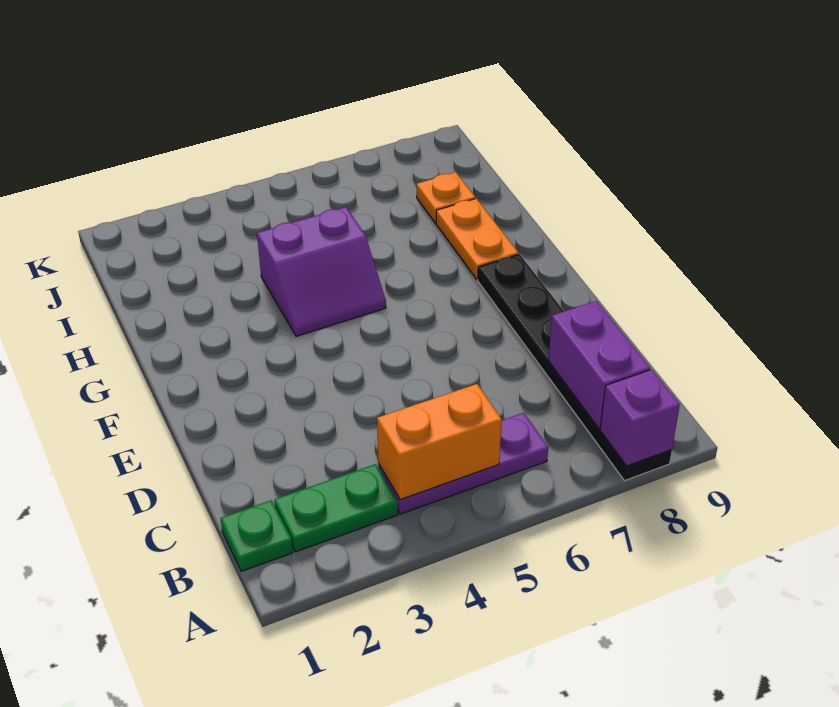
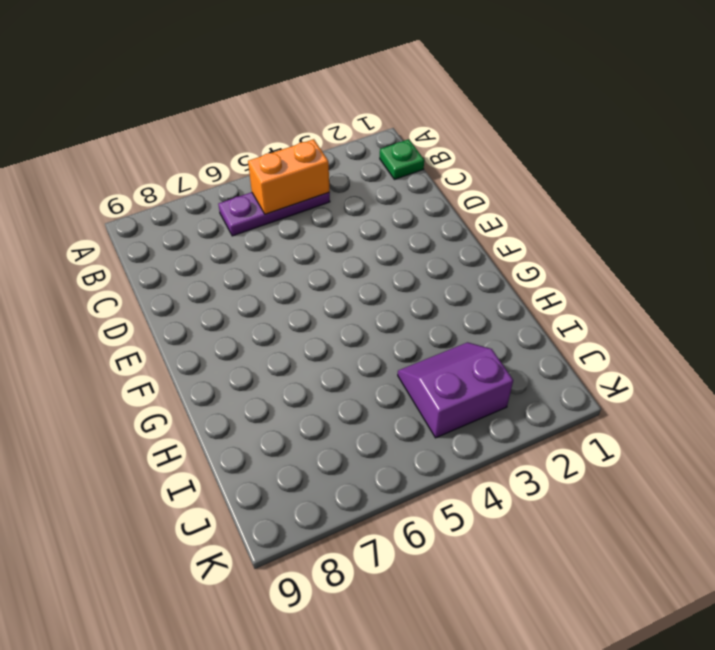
purple 2x2 slope [398,342,513,438] -> purple 2x2 slope moved to [257,207,386,336]
none -> black 1x6 plate [478,254,672,481]
none -> green 1x2 plate [274,464,398,552]

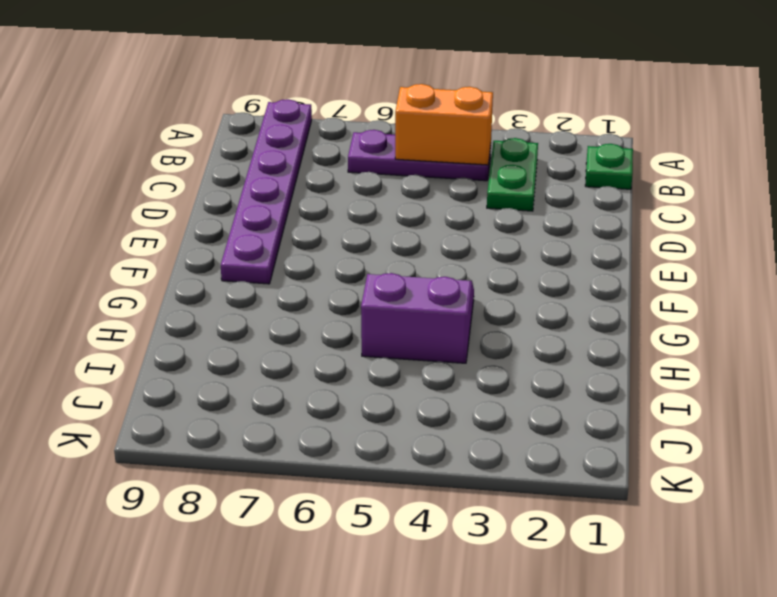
purple 1x6 plate [221,99,312,284] -> black 1x6 plate [478,254,672,481]
green 1x2 plate [487,138,538,211] -> green 1x2 plate turned to [274,464,398,552]
none -> orange 1x2 plate [436,199,518,279]
none -> orange 1x1 plate [417,172,475,223]

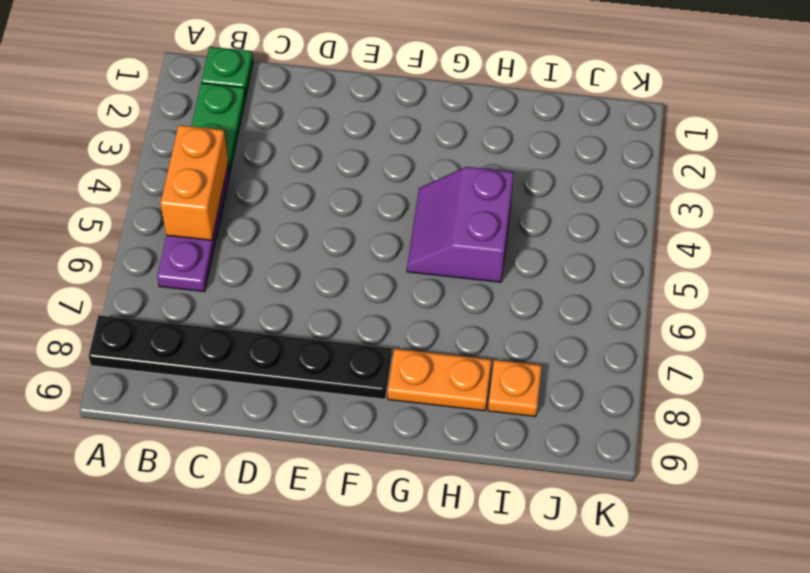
none -> purple 1x1 brick [600,370,680,466]
none -> purple 1x2 brick [548,301,650,429]

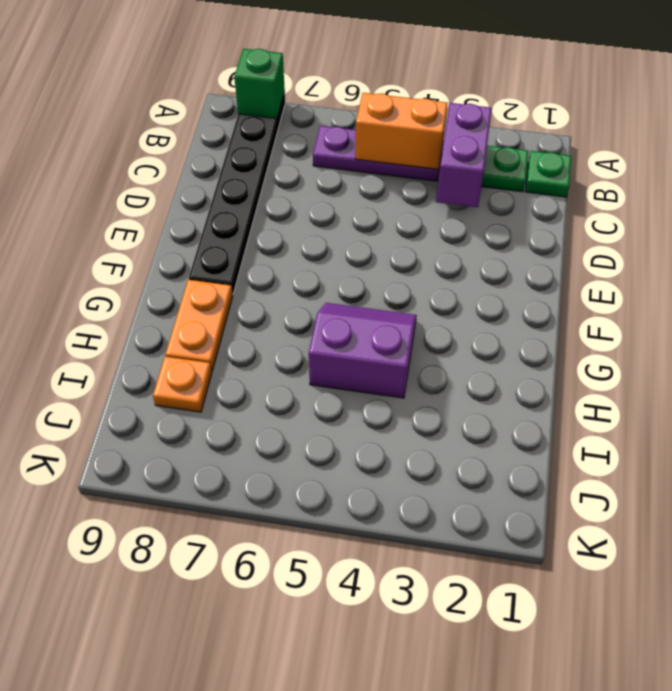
green 1x1 brick [234,49,285,119] -> purple 1x1 brick [600,370,680,466]
purple 1x2 brick [436,103,492,207] -> purple 1x2 brick moved to [548,301,650,429]

